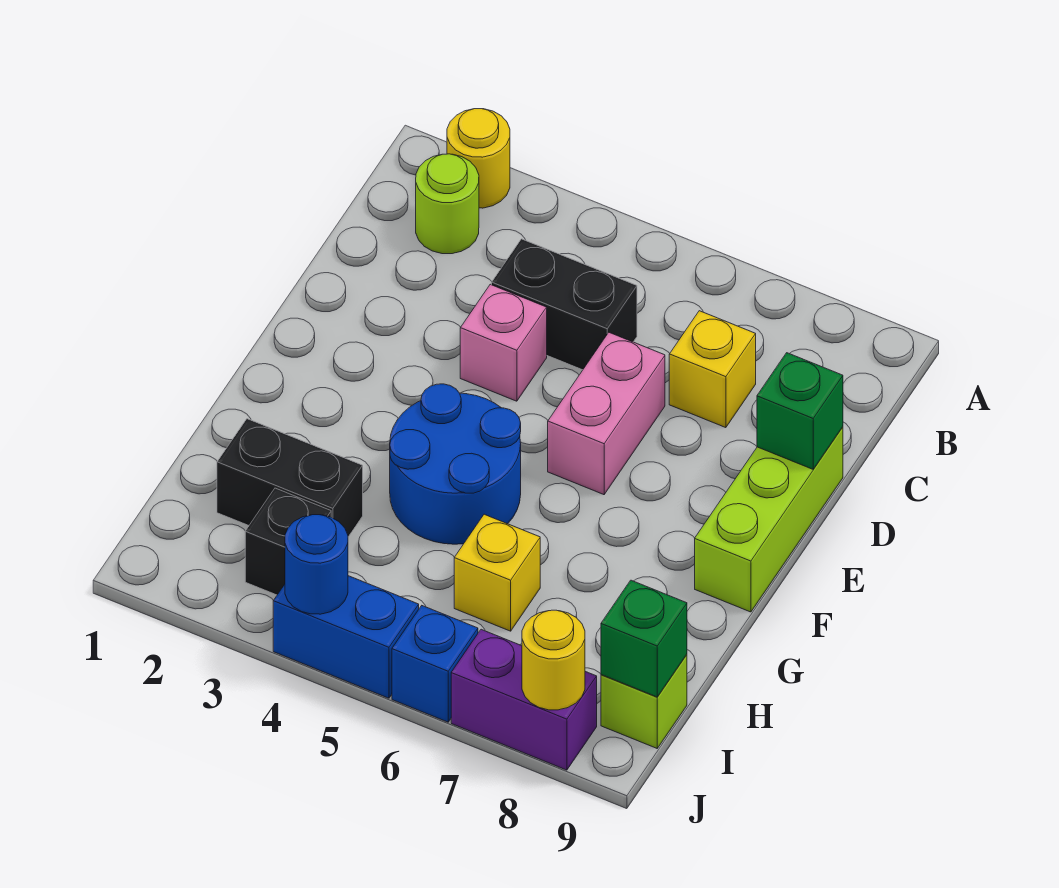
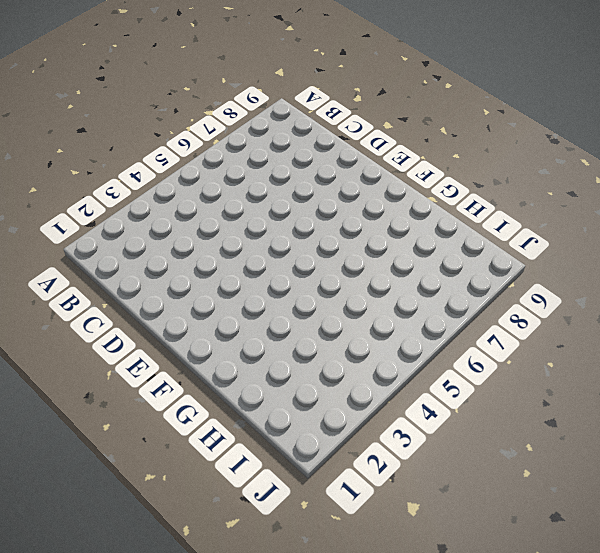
none -> yellow 1x1 round brick [447,109,510,208]
none -> lime 1x1 round brick [416,154,479,254]
none -> black 1x2 brick [492,239,637,370]

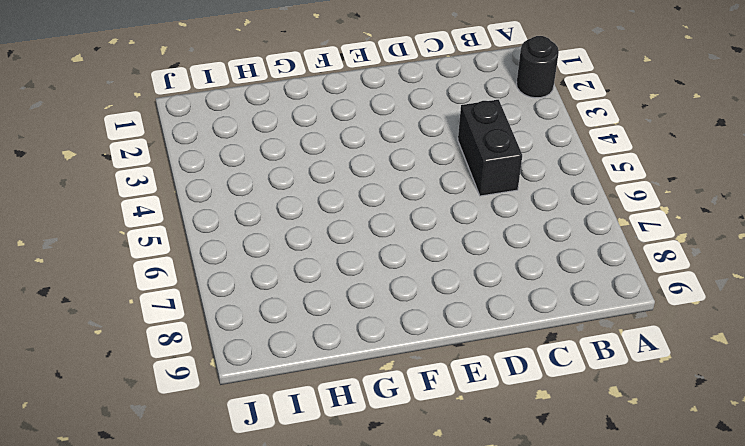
black 1x1 round brick [516,36,559,98] -> yellow 1x1 round brick [447,109,510,208]
none -> lime 1x1 round brick [416,154,479,254]
none -> yellow 1x1 brick [669,311,756,428]
none -> pink 1x1 brick [460,284,547,401]

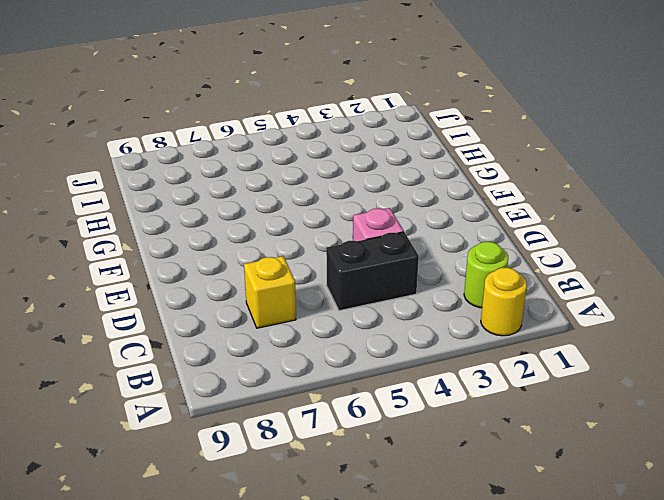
none -> pink 1x2 brick [548,333,665,495]
none -> lime 1x3 brick [695,427,843,612]
none -> blue 2x2 round brick [390,384,521,544]

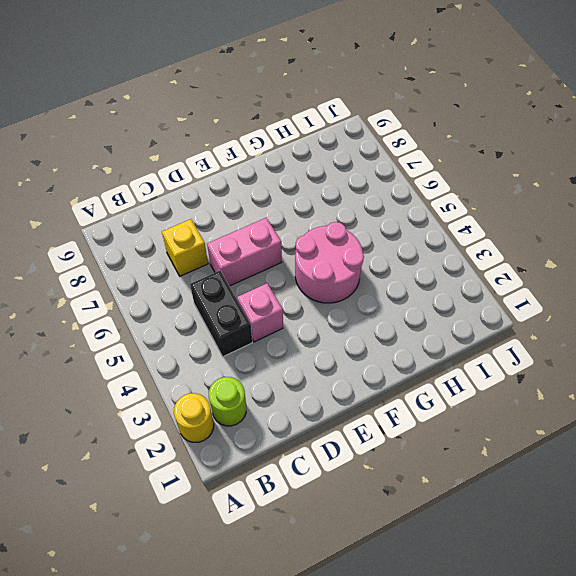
pink 2x2 round brick [295,222,364,303] -> blue 2x2 round brick [390,384,521,544]
none -> lime 1x3 brick [695,427,843,612]
none -> black 1x2 brick [217,419,363,537]
none -> yellow 1x1 brick [454,514,540,631]

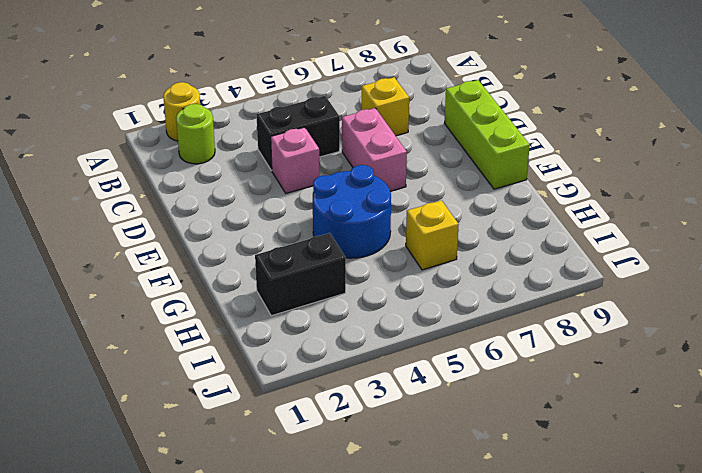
none -> black 1x1 brick [245,488,331,595]
none -> lime 1x1 brick [601,655,687,748]
none -> blue 1x2 brick [273,576,419,698]

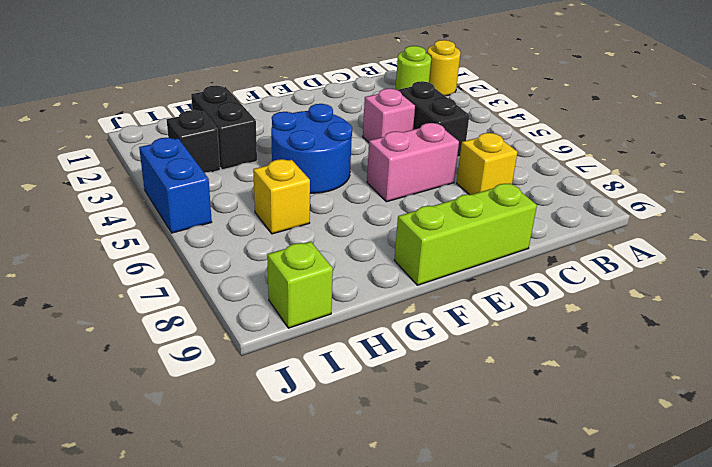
none -> blue 1x1 brick [392,606,478,722]
none -> purple 1x2 brick [451,629,597,770]
none -> green 1x1 brick [757,353,843,469]

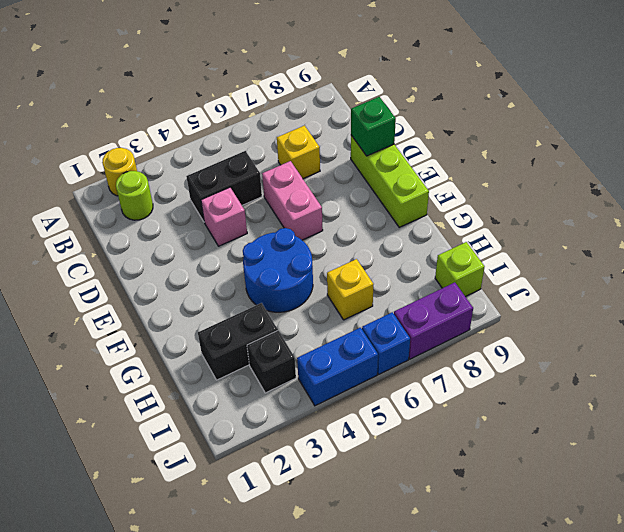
none -> green 1x1 brick [601,580,687,697]
none -> blue 1x1 round brick [285,515,348,614]
none -> yellow 1x1 round brick [522,610,585,710]

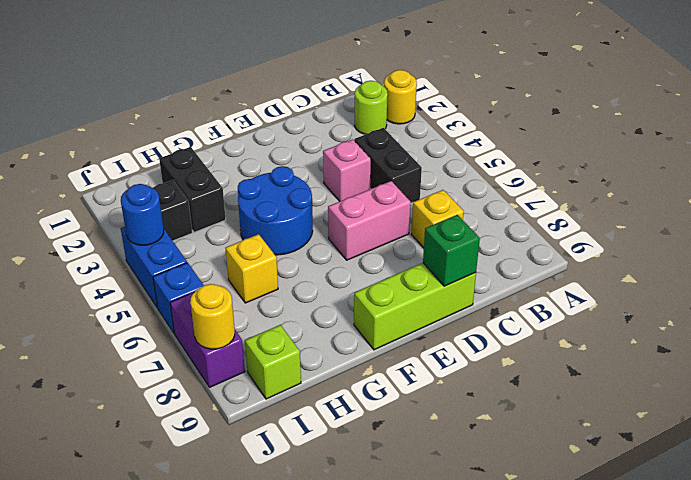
none -> green 1x1 brick [601,580,687,697]

